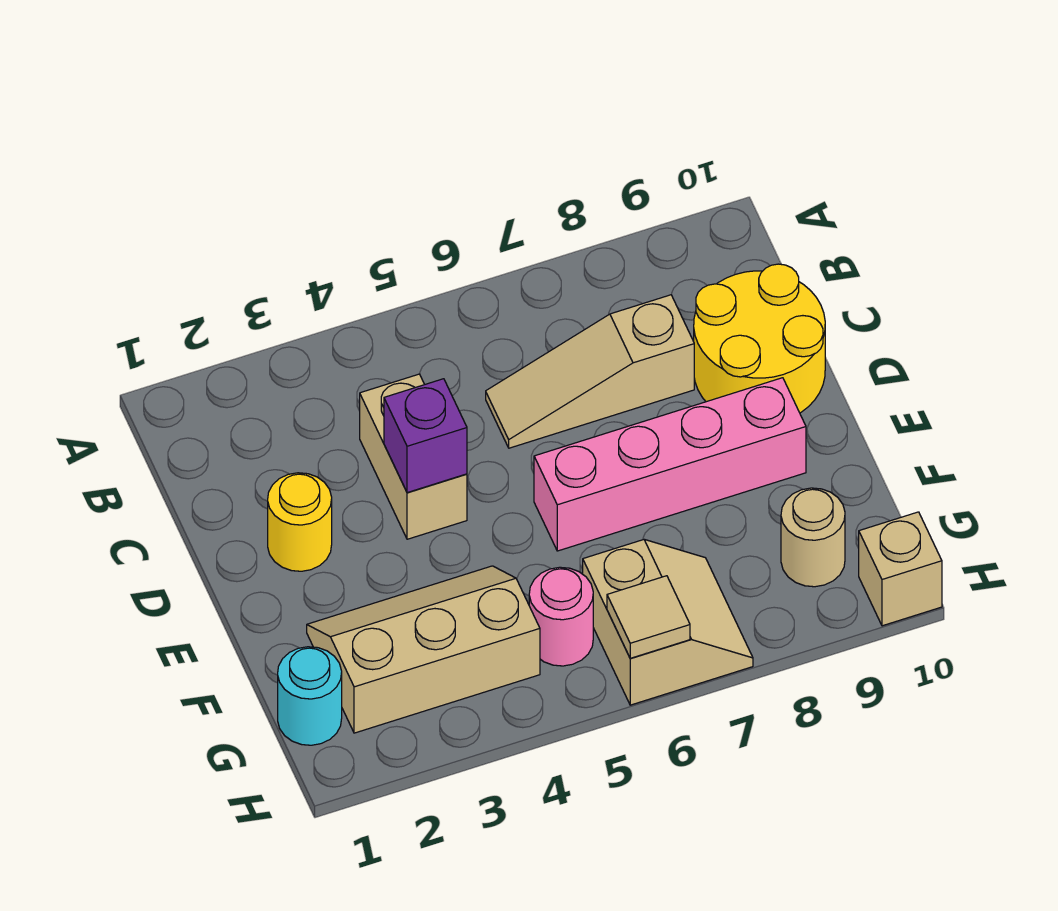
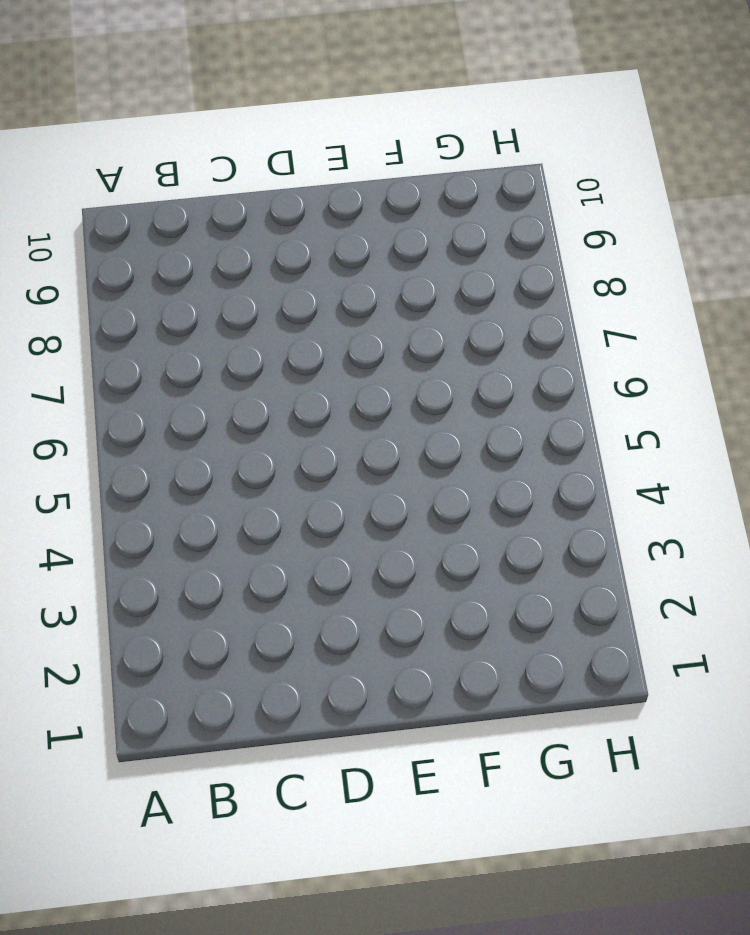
none -> tan 1x2 brick [360,374,467,539]
none -> tan 1x3 slope [486,295,694,448]
none -> yellow 2x2 round brick [694,264,825,413]

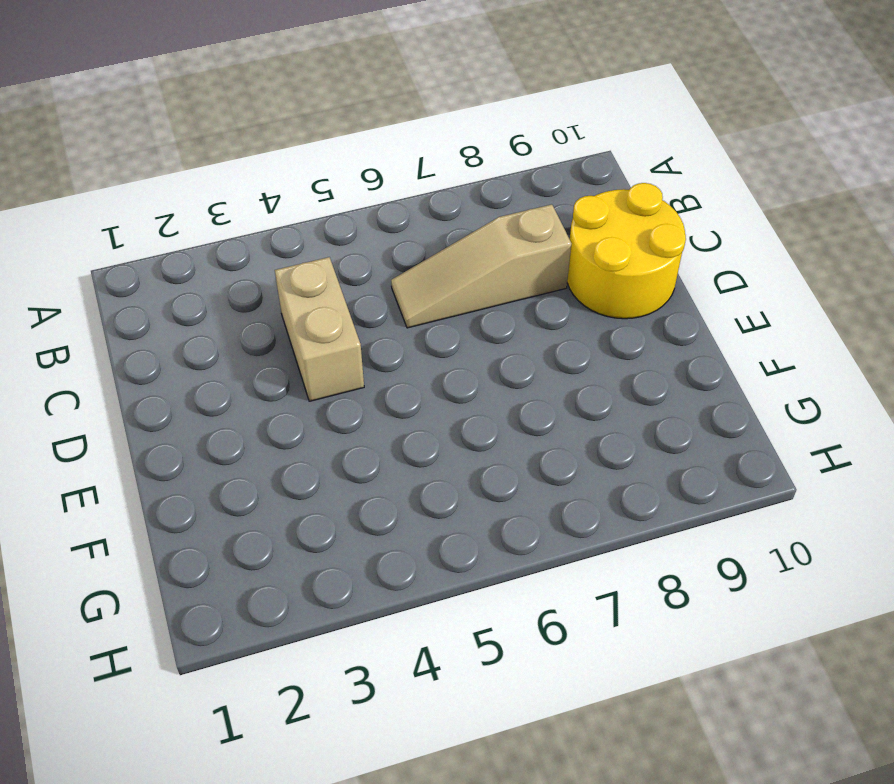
none -> yellow 1x1 round brick [268,473,332,571]
none -> pink 1x4 brick [534,378,806,551]
none -> tan 2x3 slope [307,566,540,733]

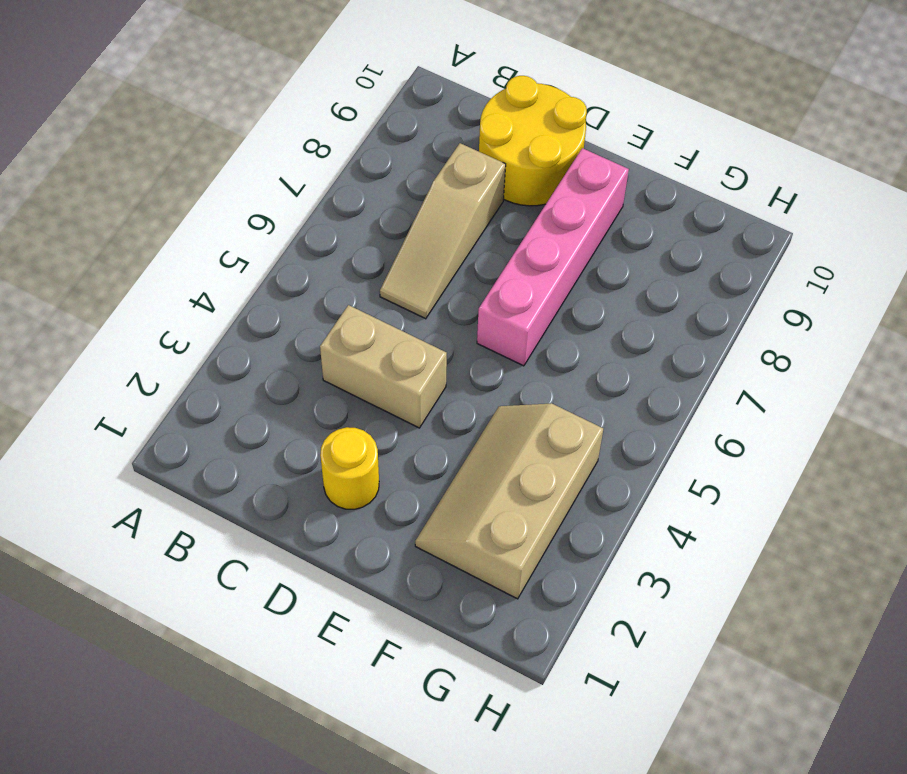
none -> cyan 1x1 round brick [278,647,342,745]
none -> pink 1x1 round brick [529,567,593,666]
none -> tan 2x2 slope [583,540,753,705]

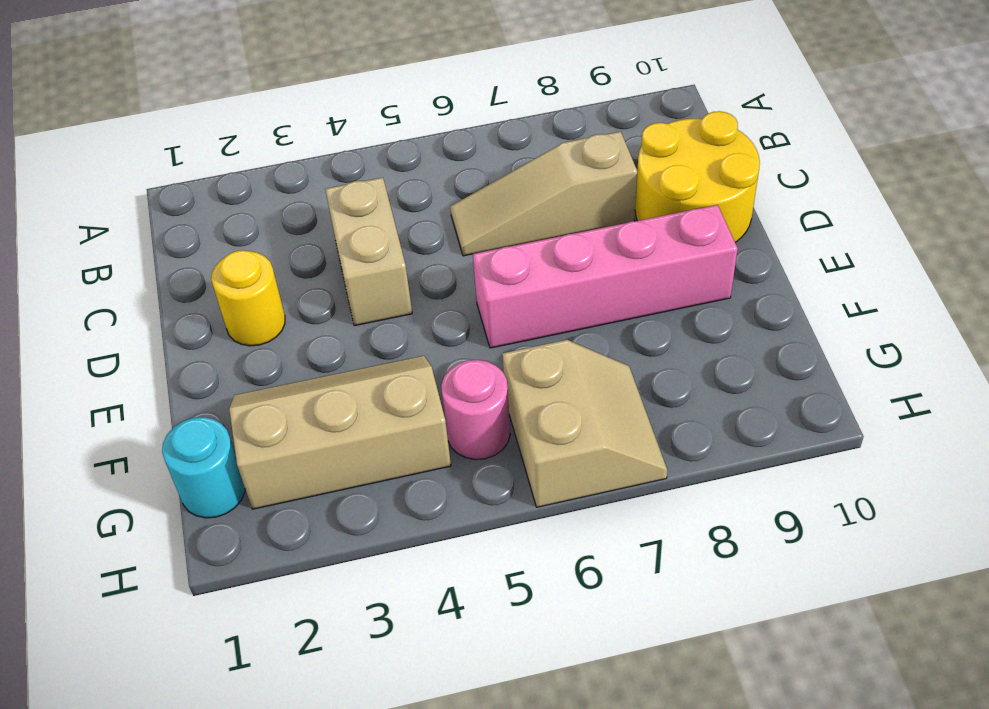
none -> tan 1x1 round brick [781,488,845,587]
none -> tan 1x1 brick [859,512,942,626]
none -> purple 1x1 brick [384,379,467,493]

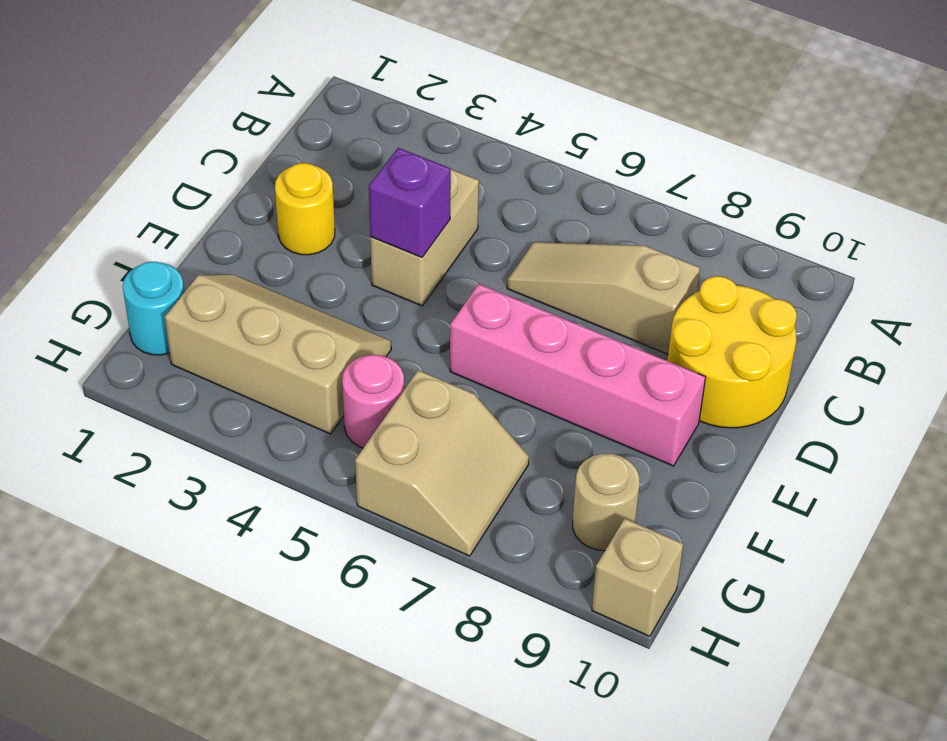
none -> tan 1x1 tile [607,576,690,658]

